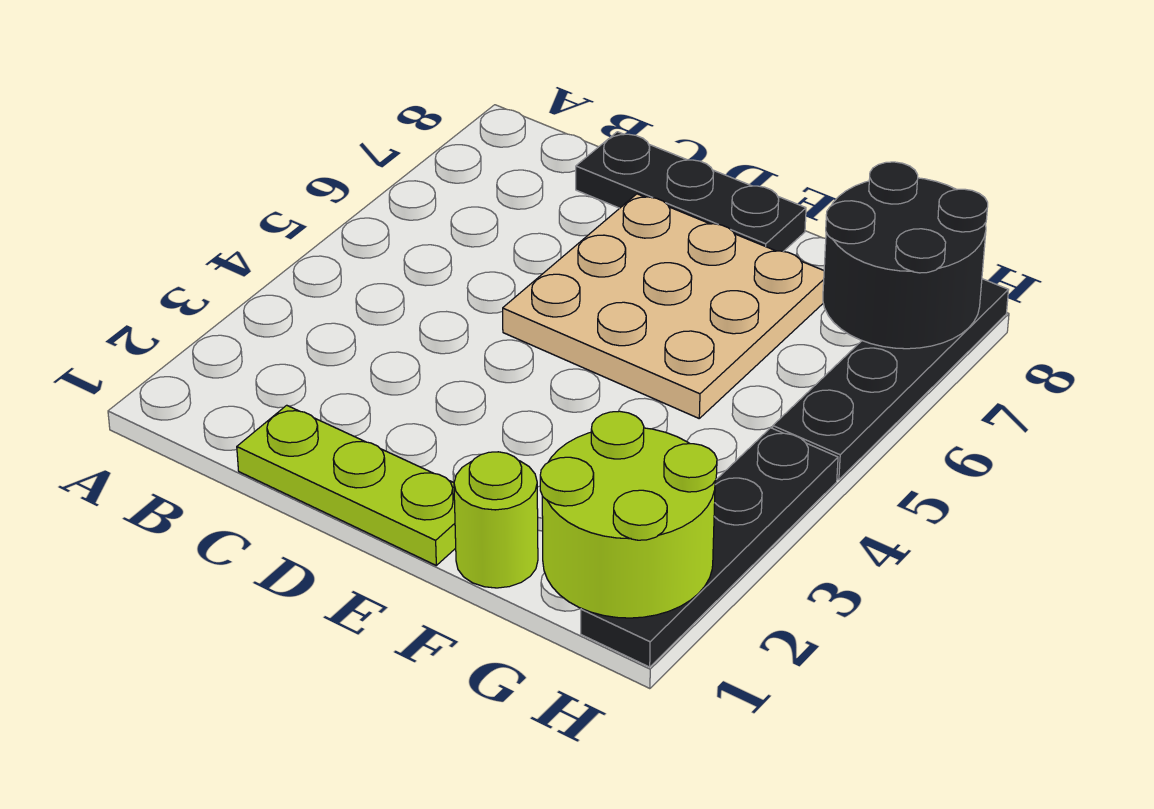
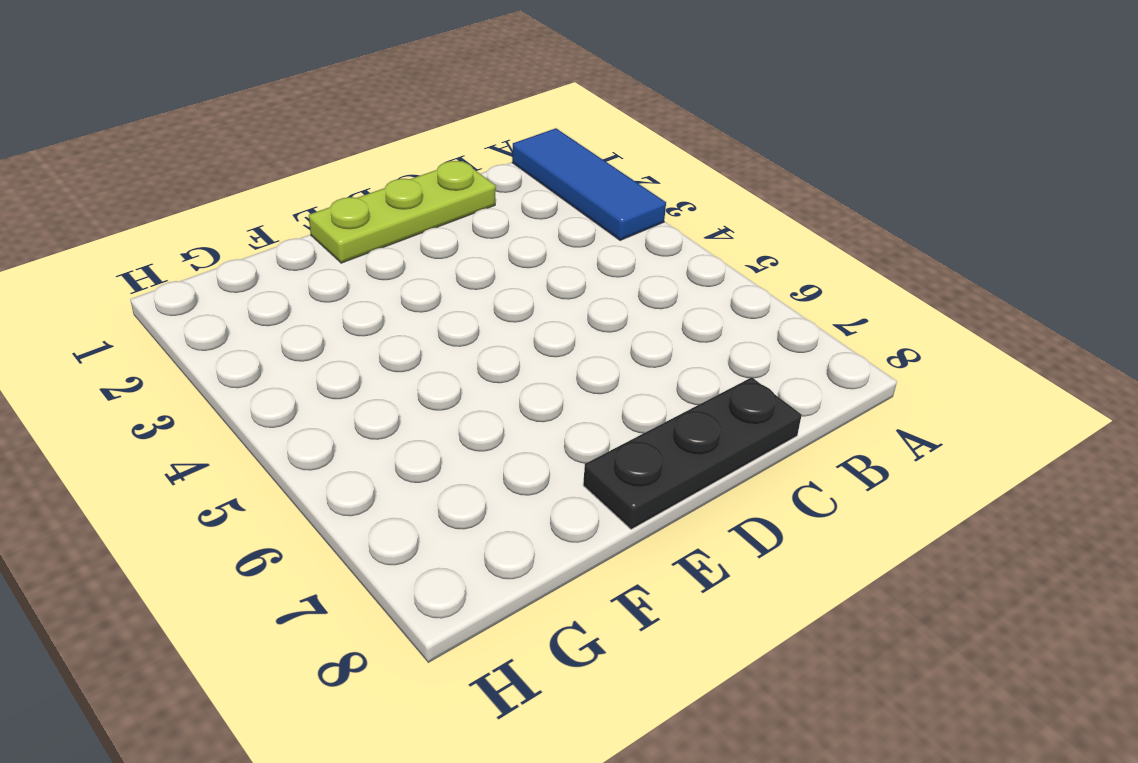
blue 1x3 tile [512,128,666,240] -> none
none -> tan 3x3 plate [503,194,824,418]
none -> lime 1x1 round brick [454,452,538,588]

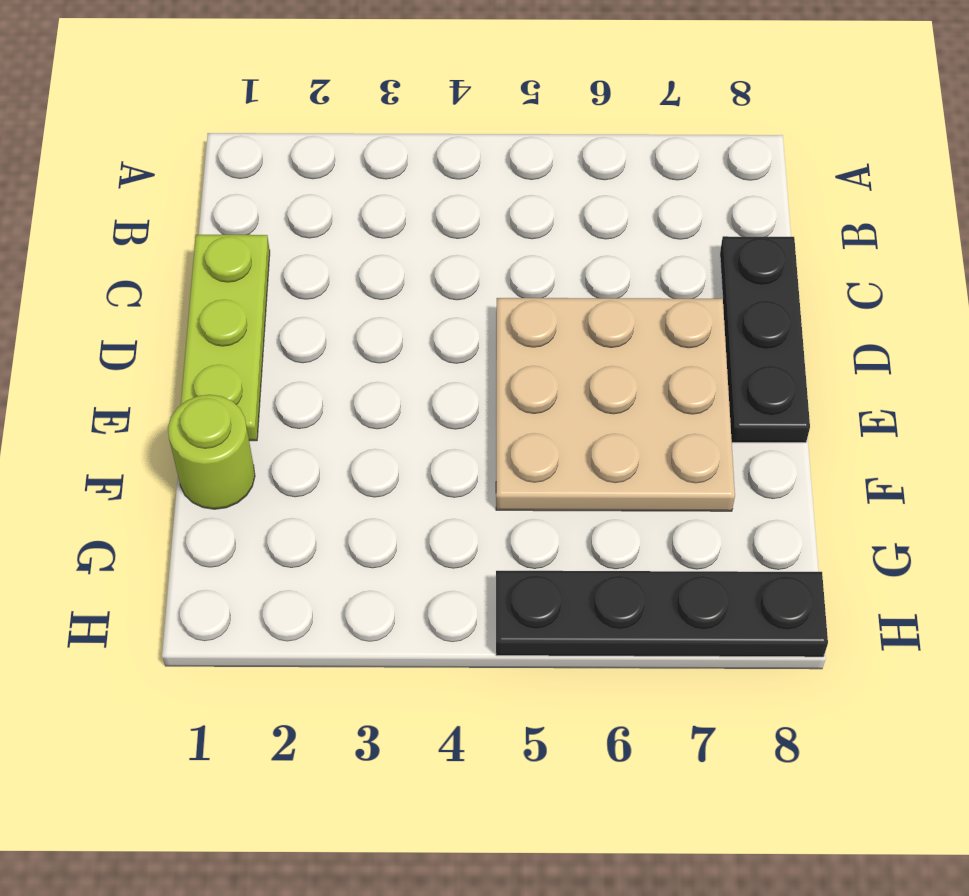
none -> black 1x4 plate [581,428,838,667]
none -> lime 2x2 round brick [540,411,717,618]

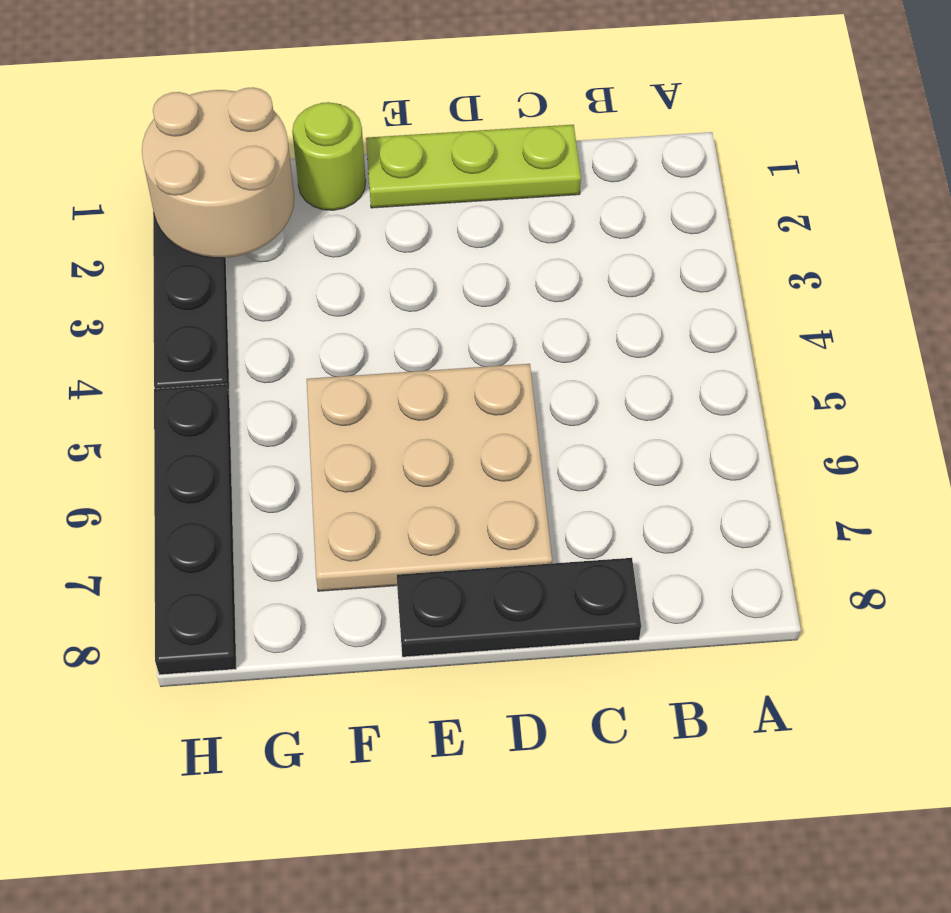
tan 2x2 round brick [142,88,294,258] -> lime 2x2 round brick [540,411,717,618]
none -> black 2x2 round brick [823,162,988,349]

